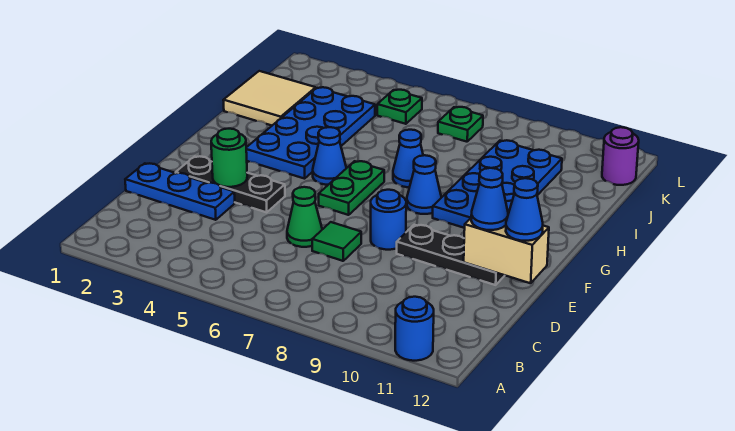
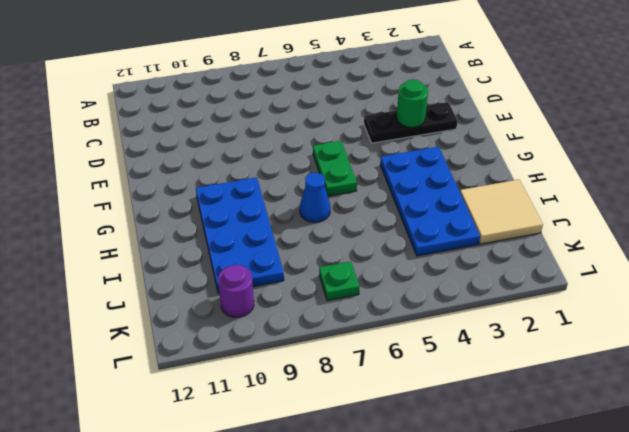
purple 1x1 round brick [218,265,254,317] -> purple 1x1 round brick moved to [602,127,639,185]
none -> blue 1x1 round brick [395,297,434,361]
none -> blue 1x3 plate [125,163,235,220]
none -> green 1x1 cone [287,187,322,247]

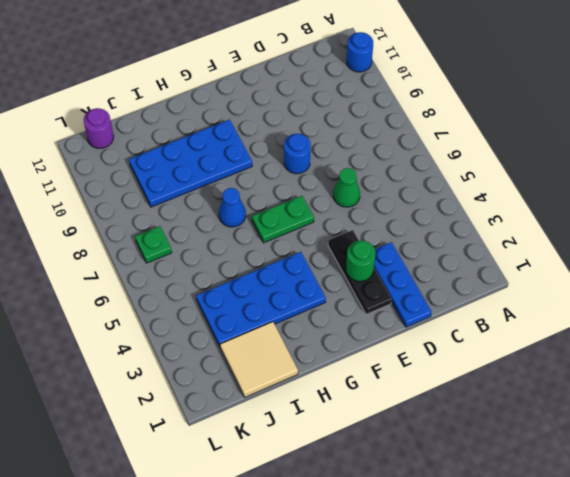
none -> green 1x1 tile [312,222,361,261]
none -> black 1x3 plate [397,225,505,285]
none -> blue 1x1 cone [313,127,346,185]

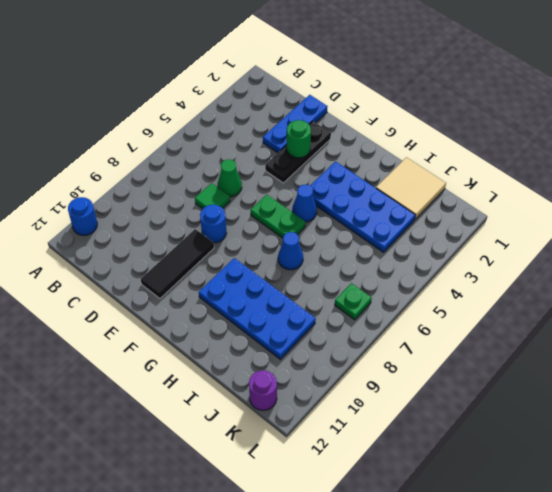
black 1x3 tile [141,229,214,298] -> black 1x3 plate [397,225,505,285]
none -> blue 1x1 cone [407,155,441,214]
none -> green 1x1 plate [377,90,422,124]
none -> tan 1x2 brick [464,218,549,283]

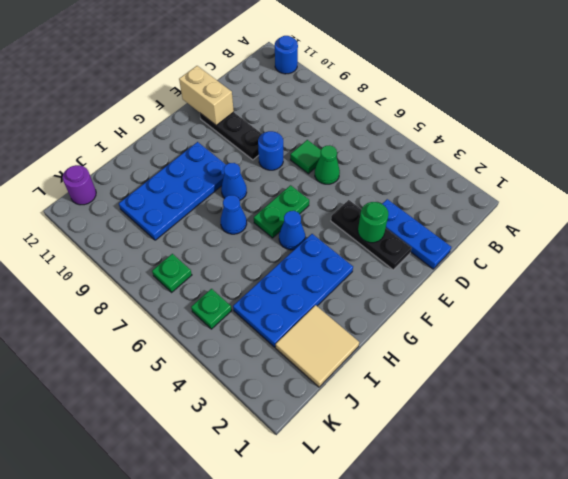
none -> blue 1x1 cone [471,168,508,230]
none -> blue 1x1 cone [506,178,543,241]

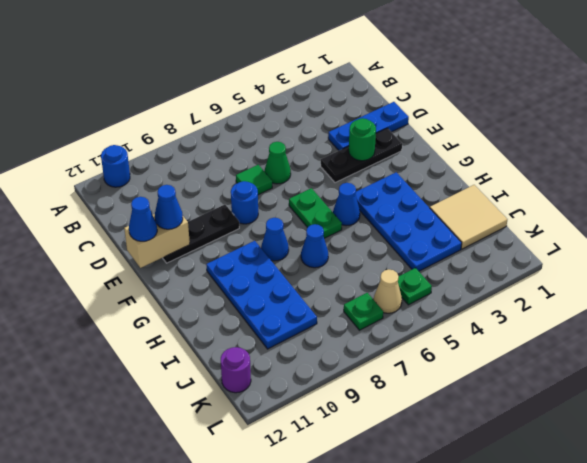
tan 1x1 cone [374,269,402,313] -> none

